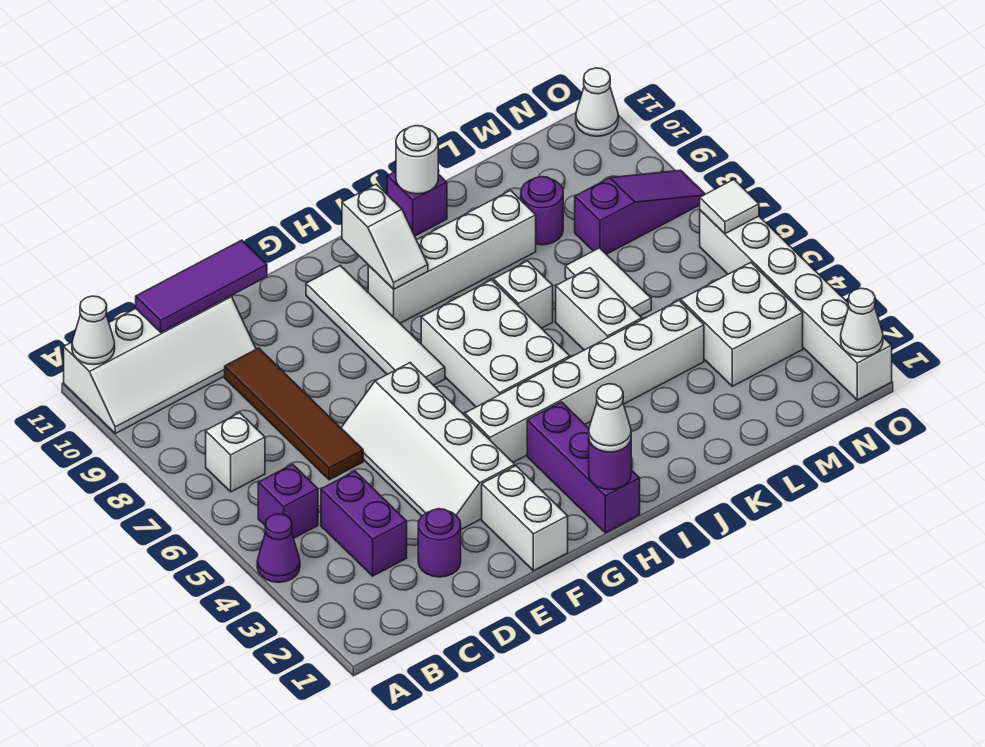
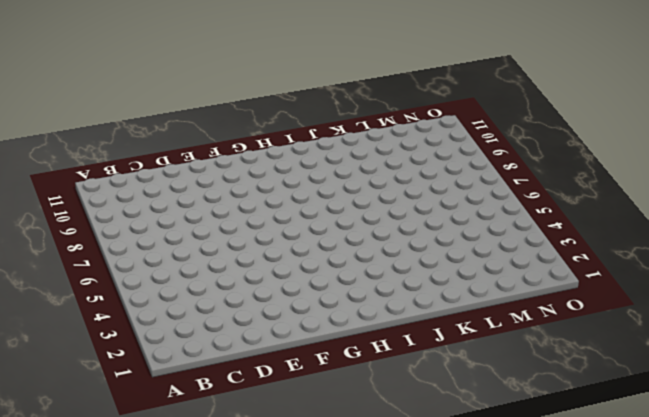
none -> purple 1x1 cone [257,514,300,582]
none -> white 2x4 slope [64,296,256,434]
none -> purple 1x1 brick [258,464,318,538]
none -> white 1x1 brick [206,413,265,492]

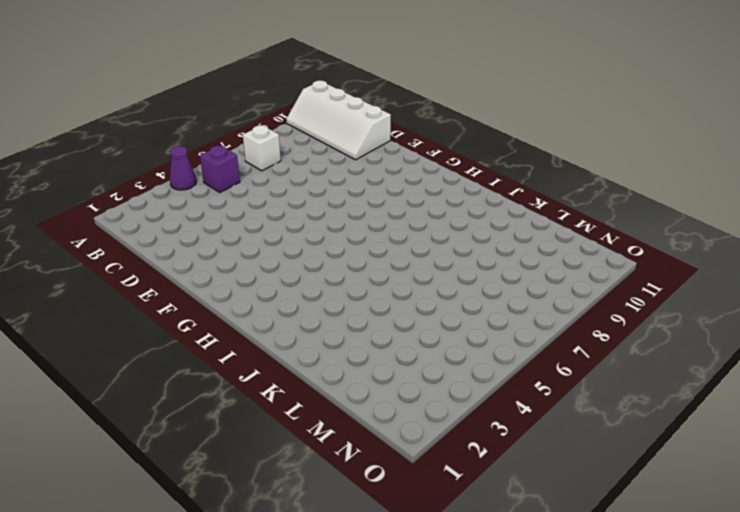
none -> purple 1x2 brick [321,471,407,576]
none -> purple 1x1 round brick [418,509,461,577]
none -> brown 1x4 tile [225,348,363,480]
none -> white 2x4 slope [341,363,515,529]

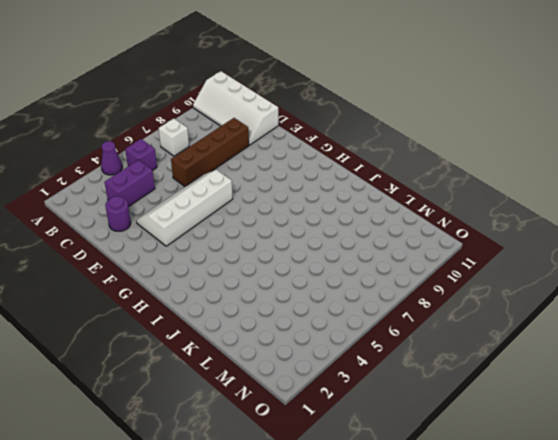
brown 1x4 brick [171,118,249,186] -> brown 1x4 tile [225,348,363,480]
none -> white 1x2 brick [482,466,568,571]
none -> white 1x6 brick [465,300,704,462]
none -> white 1x4 tile [306,266,445,385]
none -> purple 1x3 brick [527,402,640,533]

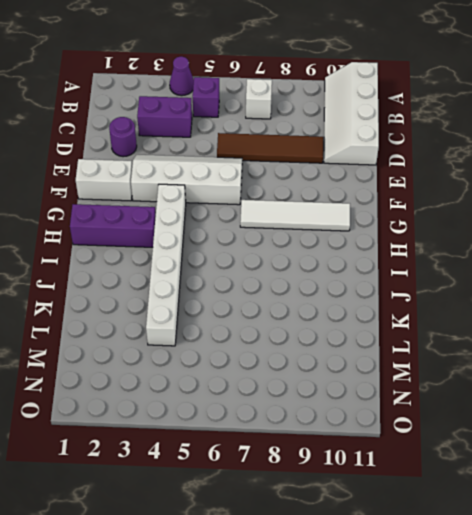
none -> white 2x3 brick [421,280,570,407]
none -> white 1x4 brick [368,191,536,323]
none -> white 1x1 brick [493,261,553,328]
none -> purple 1x1 brick [387,172,447,236]

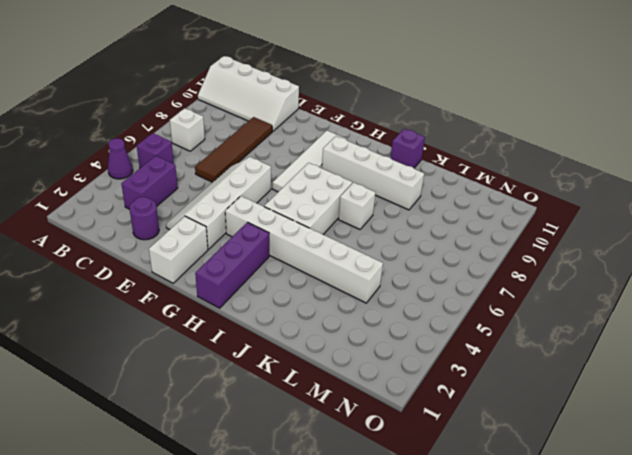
none -> white 1x2 brick [556,268,642,350]
none -> white 1x2 tile [565,248,651,316]
none -> purple 1x1 round brick [521,177,563,245]
none -> white 2x2 brick [681,262,803,386]

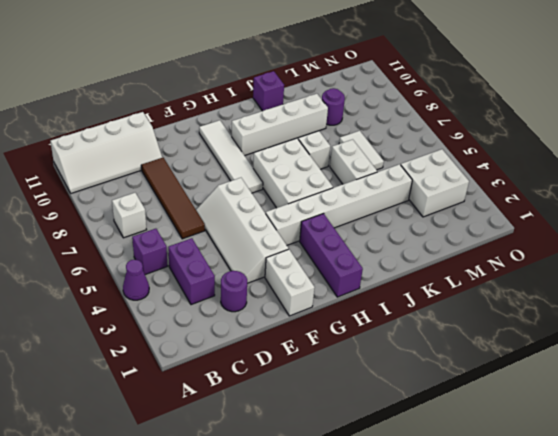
none -> purple 1x3 slope [575,170,705,254]
none -> white 1x6 brick [700,210,892,400]
none -> white 1x1 cone [576,68,618,136]
none -> white 1x1 cone [72,296,115,365]

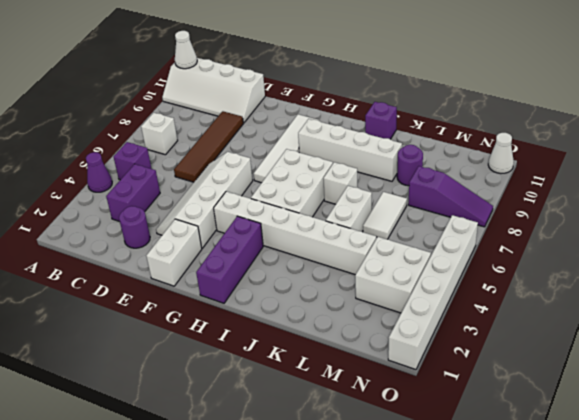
none -> purple 1x3 tile [136,240,267,332]
none -> purple 1x1 round brick [589,440,631,490]
none -> white 1x2 slope [342,184,428,289]
none -> white 1x1 round brick [396,126,438,194]

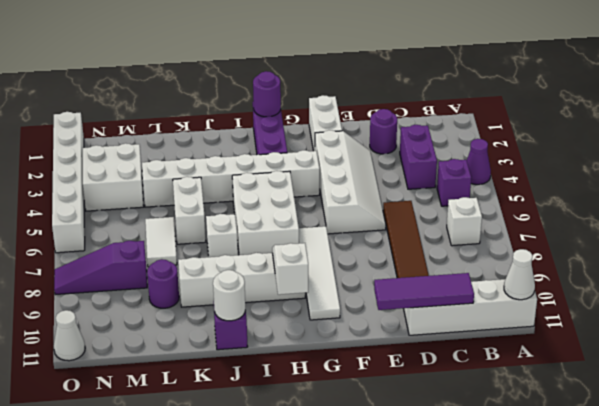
none -> white 1x1 cone [841,288,883,357]
none -> white 1x1 tile [700,180,759,234]
none -> white 1x1 cone [589,384,631,452]

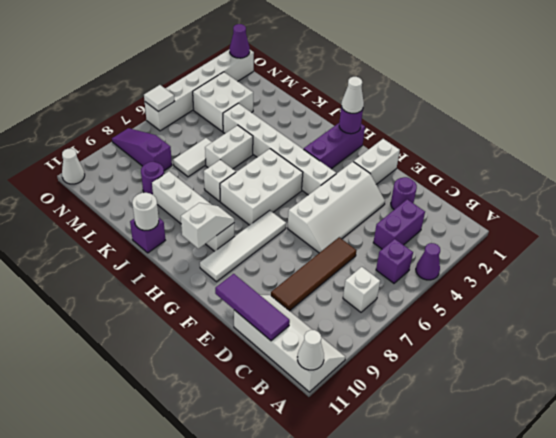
purple 1x1 cone [230,24,250,58] -> white 1x1 cone [841,288,883,357]

